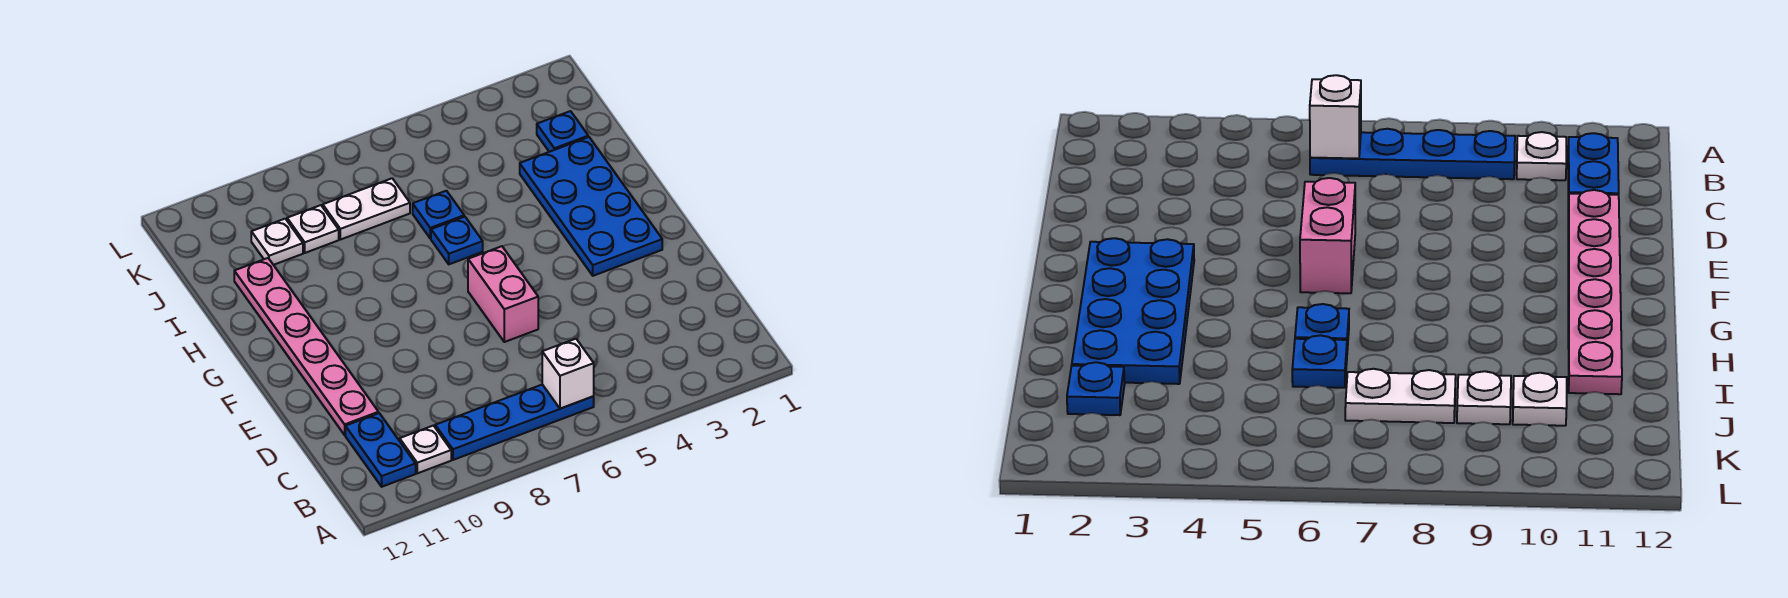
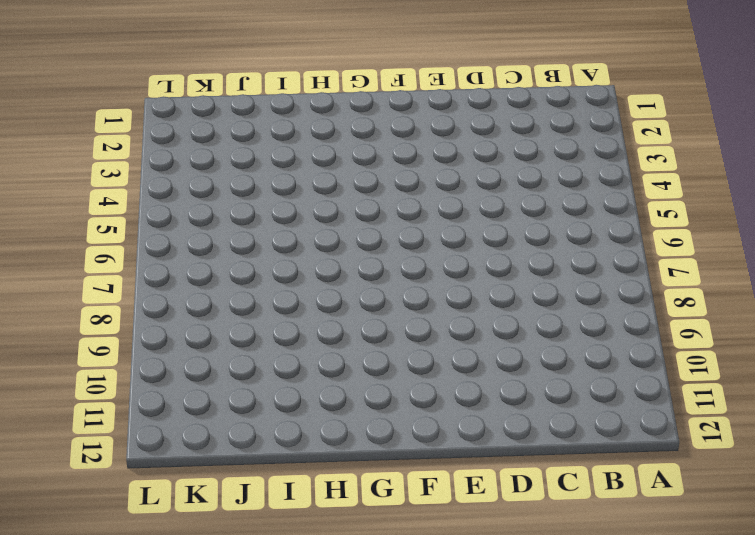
none -> blue 1x4 plate [435,385,594,460]
none -> white 1x1 plate [400,426,451,473]
none -> blue 1x2 plate [345,413,416,487]

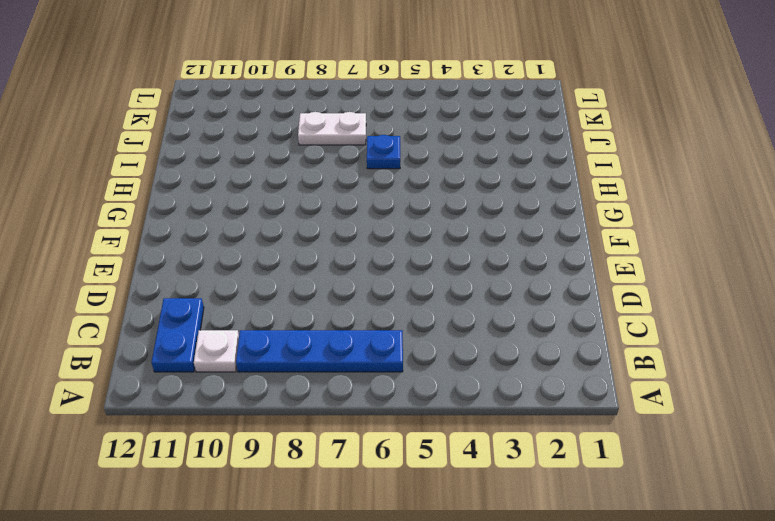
none -> pink 1x6 plate [234,258,378,435]
none -> pink 1x2 brick [468,246,538,342]
none -> blue 2x4 plate [520,137,662,276]

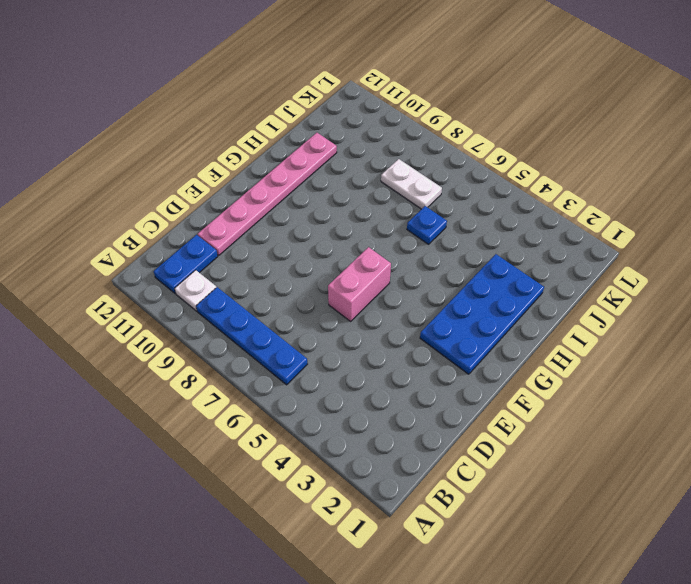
none -> blue 1x1 plate [431,217,483,264]
none -> blue 1x1 plate [537,111,588,152]
none -> white 1x1 plate [287,205,339,253]

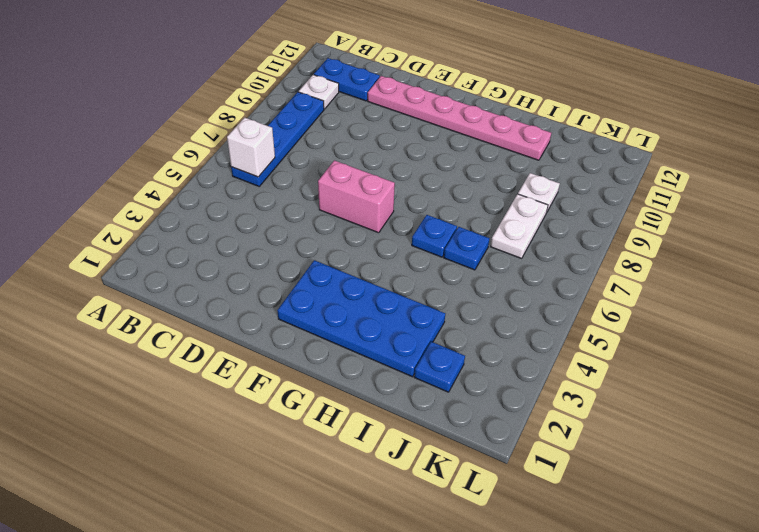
none -> white 1x1 plate [251,219,303,265]

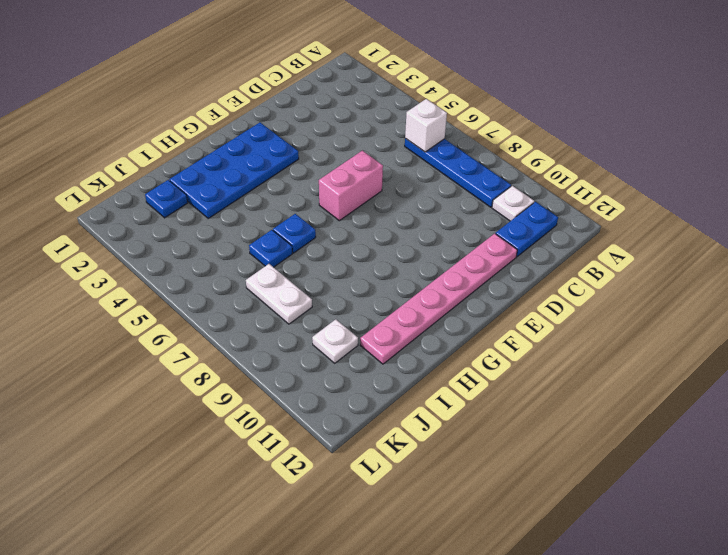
none -> white 1x1 plate [287,205,339,253]

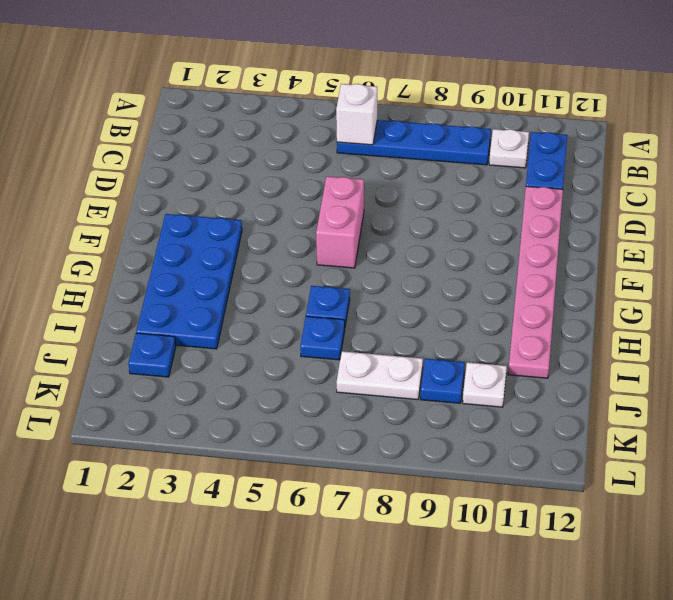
blue 1x1 plate [421,359,465,403] -> white 1x1 plate [287,205,339,253]

